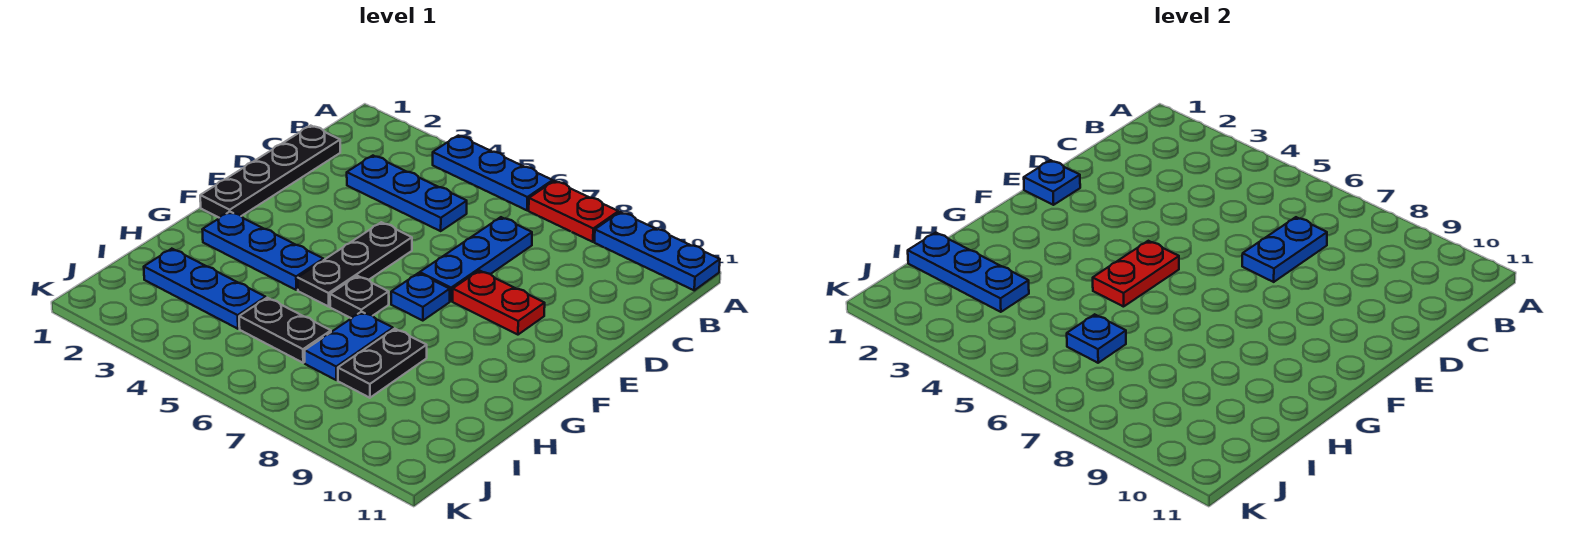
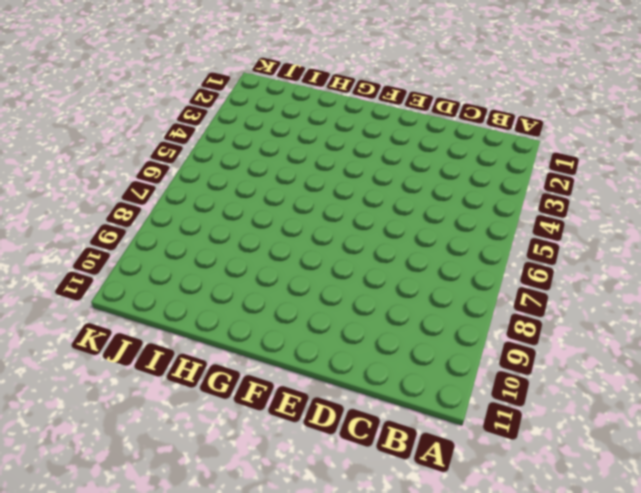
none -> blue 1x3 plate [433,136,553,210]
none -> red 1x2 plate [529,181,618,242]
none -> blue 1x3 plate [595,212,720,290]

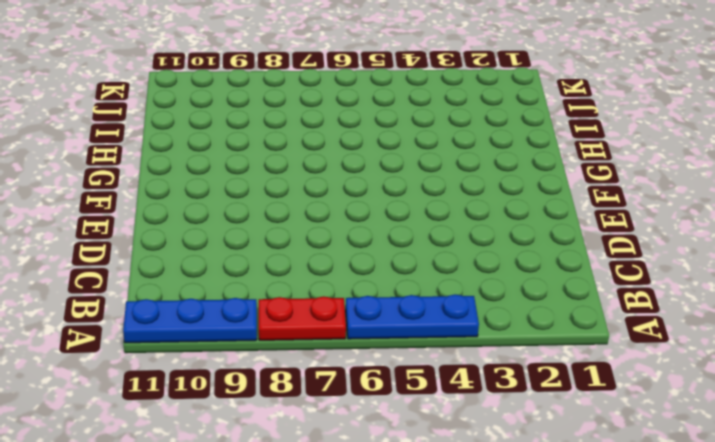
none -> black 1x4 plate [200,126,340,218]
none -> blue 1x3 plate [347,156,467,231]
none -> blue 1x3 plate [420,217,532,301]

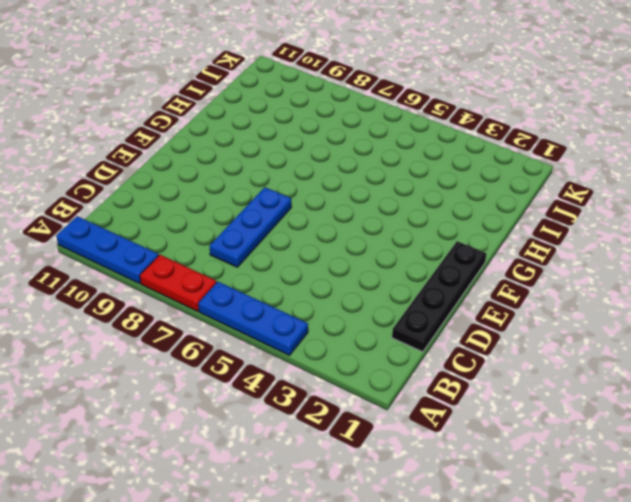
none -> blue 1x3 plate [347,156,467,231]
none -> black 1x3 plate [298,222,412,307]
none -> red 1x2 plate [453,271,545,335]

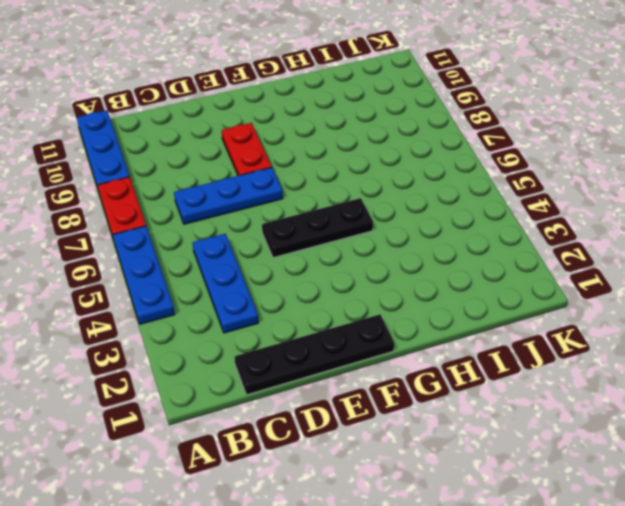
none -> blue 1x1 plate [391,273,450,321]
none -> blue 1x3 plate [202,212,323,290]
none -> black 1x1 plate [330,276,389,318]

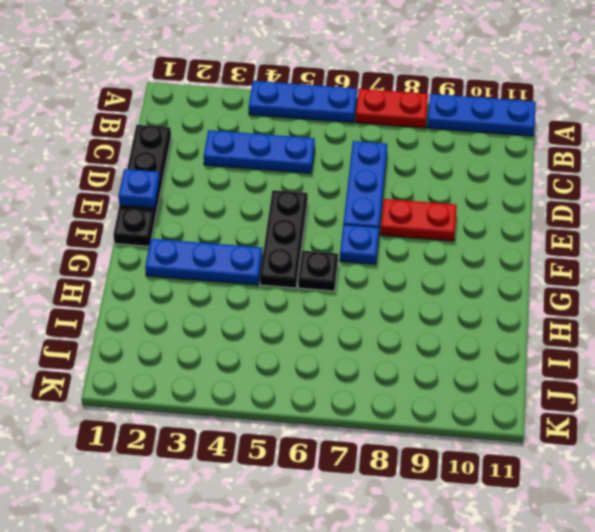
none -> blue 1x2 plate [305,312,393,380]
none -> black 1x2 plate [338,329,427,398]
none -> blue 1x3 plate [144,249,266,329]

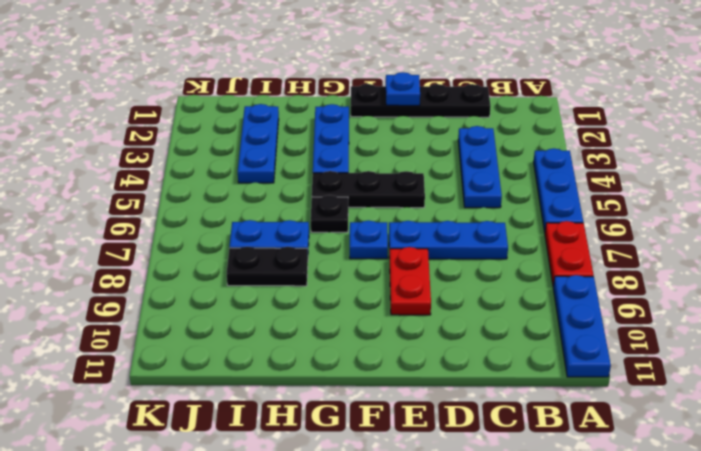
none -> black 1x2 plate [239,298,331,363]
none -> blue 1x2 plate [1242,217,1327,282]
none -> red 1x2 plate [1093,241,1179,307]

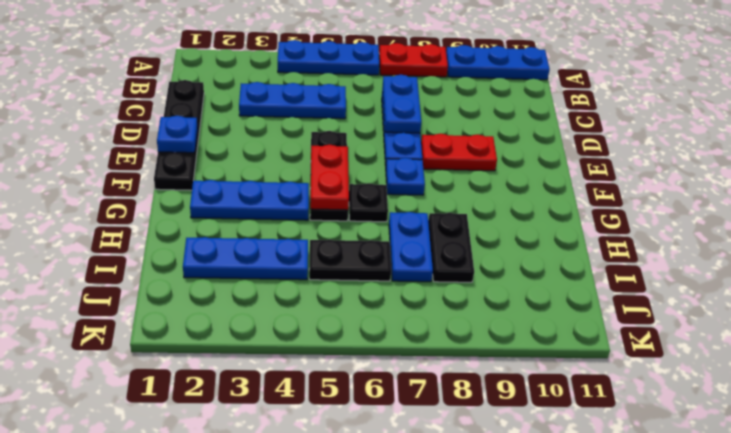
none -> blue 1x3 plate [908,233,1029,312]
none -> blue 1x1 plate [1067,314,1126,363]

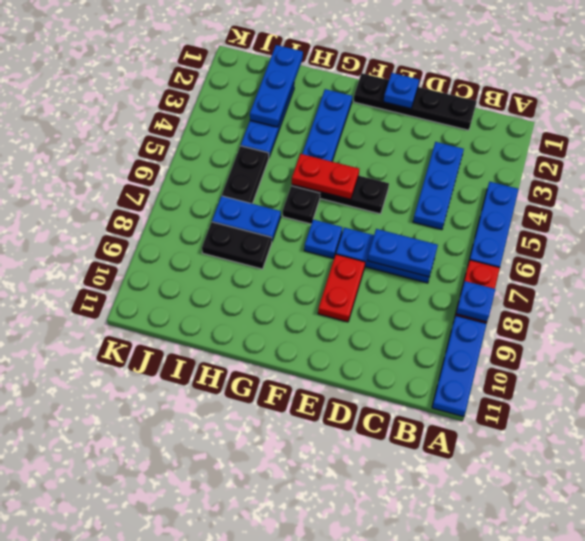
blue 1x1 plate [456,281,495,322] -> blue 1x1 plate moved to [1067,314,1126,363]

